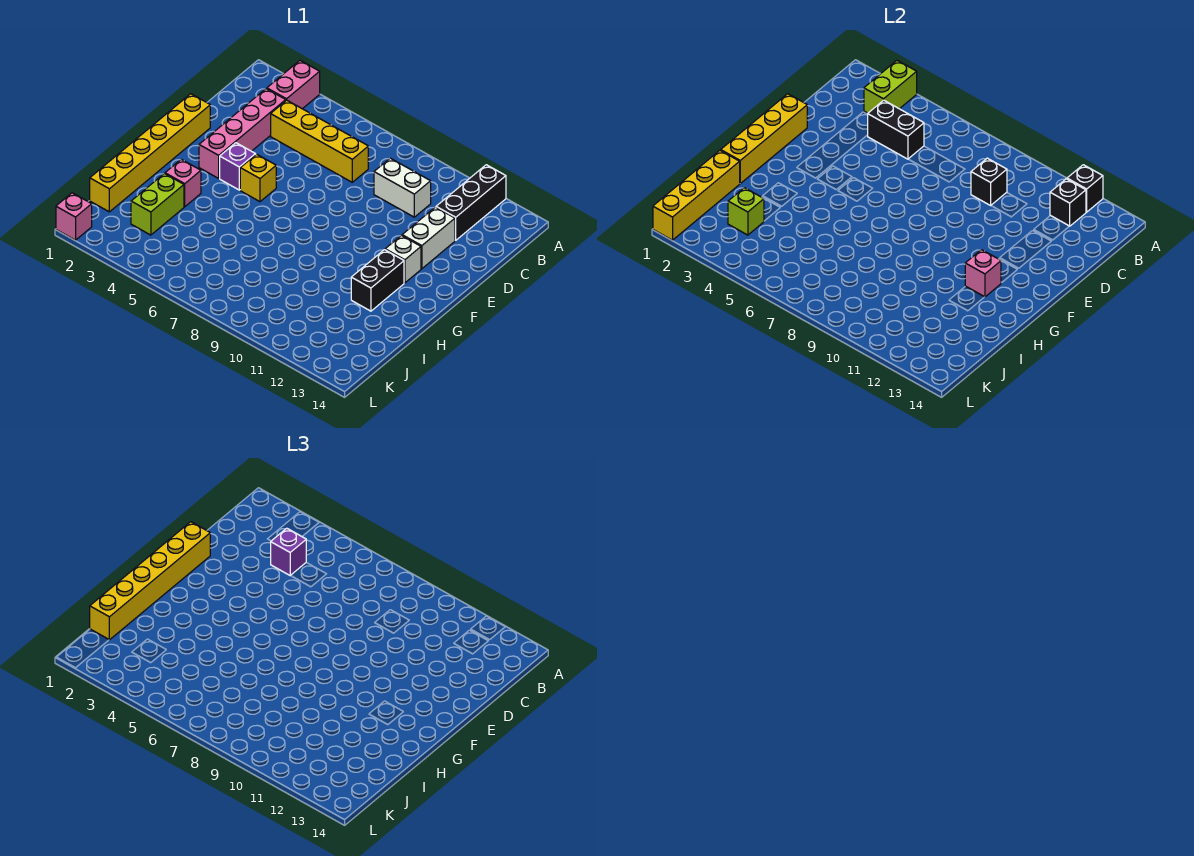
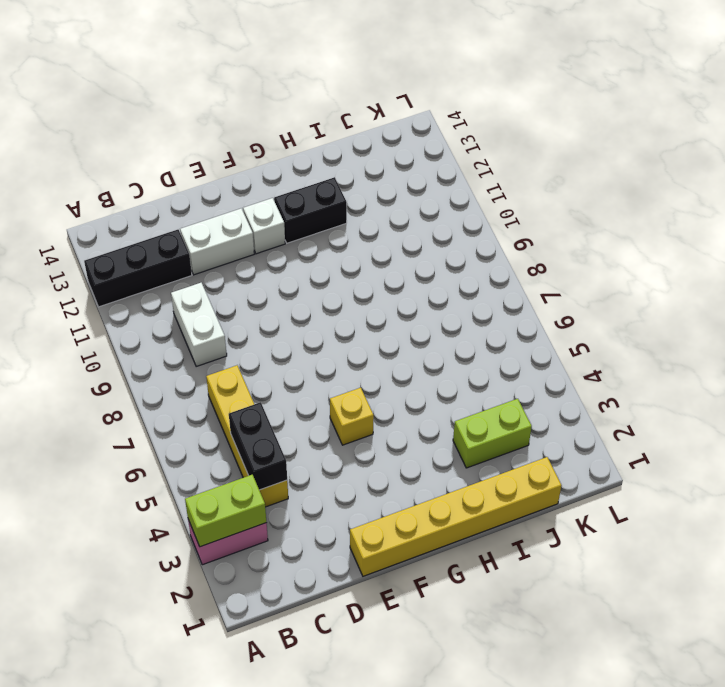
none -> pink 1x4 brick [199,89,286,178]
none -> purple 1x1 brick [220,143,256,190]
none -> pink 1x1 brick [165,159,201,207]

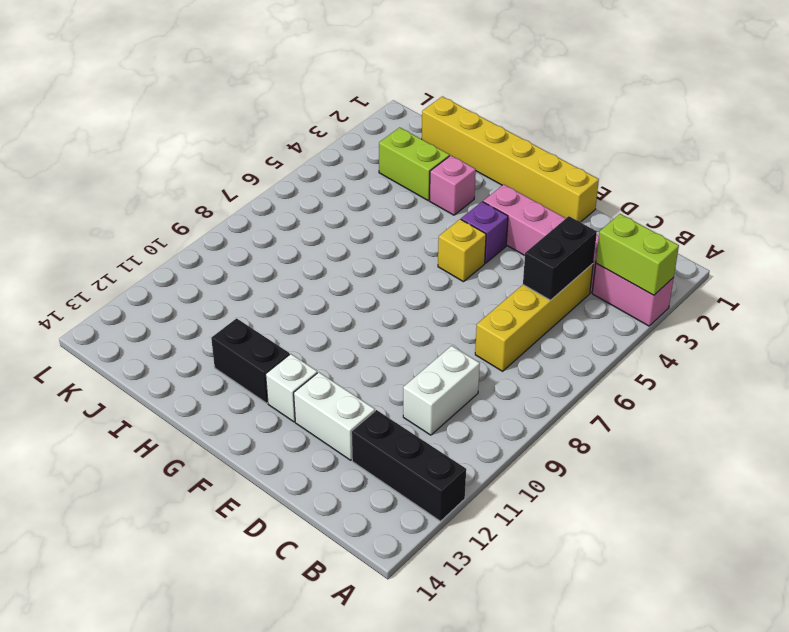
none -> pink 1x1 brick [56,193,92,240]
none -> black 1x1 brick [1067,165,1103,212]
none -> black 1x1 brick [1050,179,1086,226]

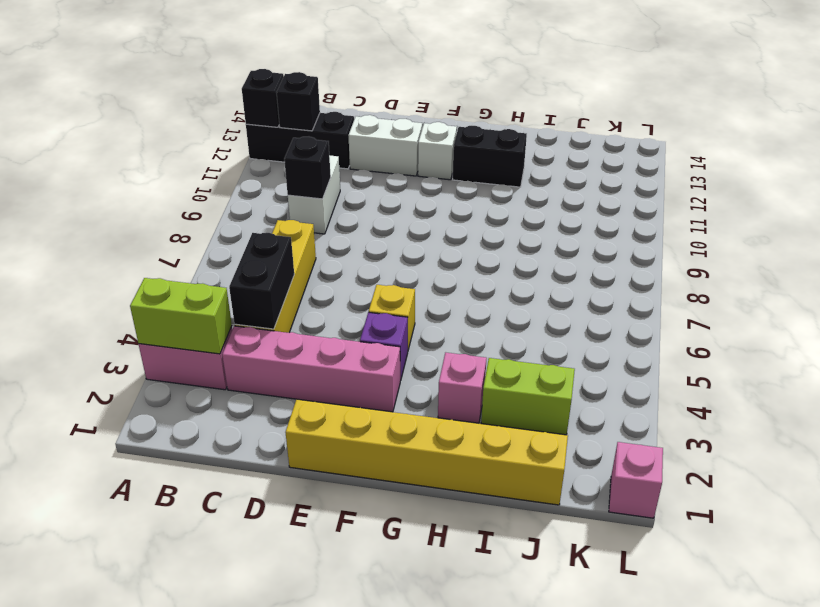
none -> yellow 1x4 brick [721,94,807,183]
none -> pink 1x1 brick [965,250,1001,297]
none -> yellow 1x4 brick [653,150,740,240]

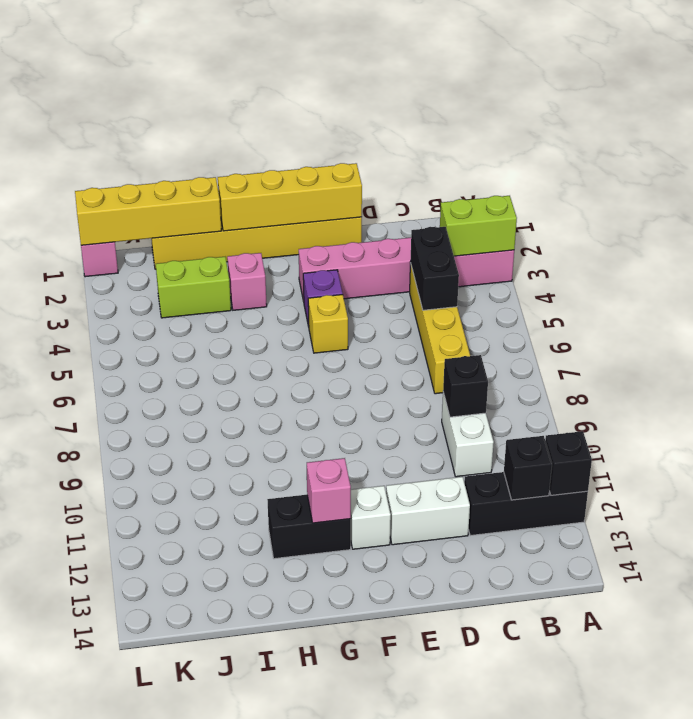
none -> lime 1x1 brick [728,188,764,235]
none -> purple 1x1 brick [271,528,306,575]
none -> yellow 1x6 brick [90,522,210,640]

